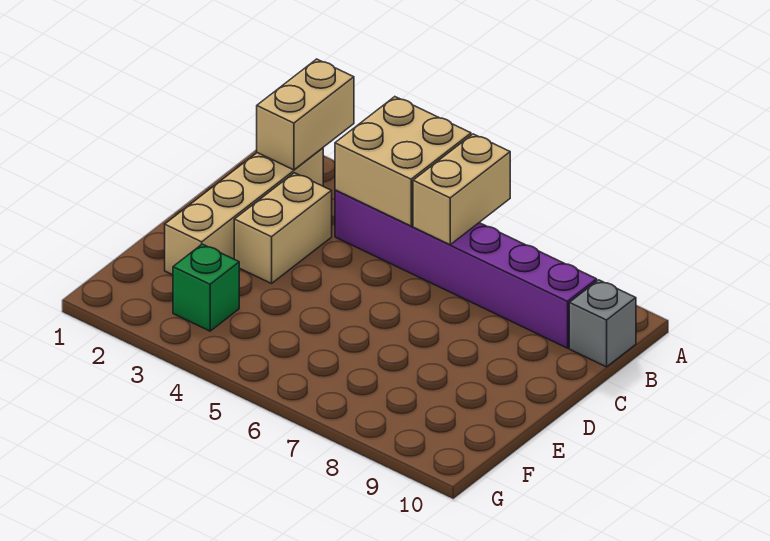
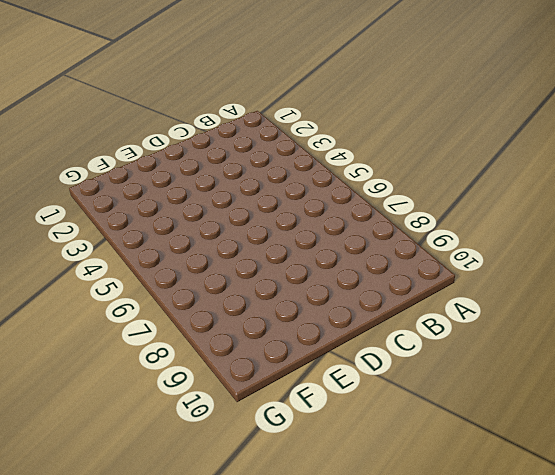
none -> tan 1x4 brick [165,148,323,275]
none -> purple 1x6 brick [335,190,597,348]

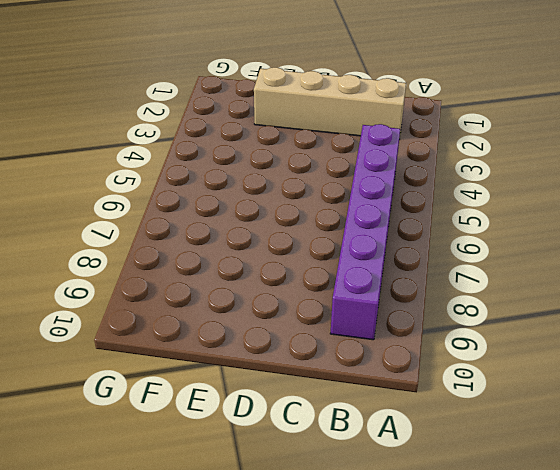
none -> grey 1x1 brick [569,280,636,367]
none -> tan 1x2 brick [234,173,332,284]

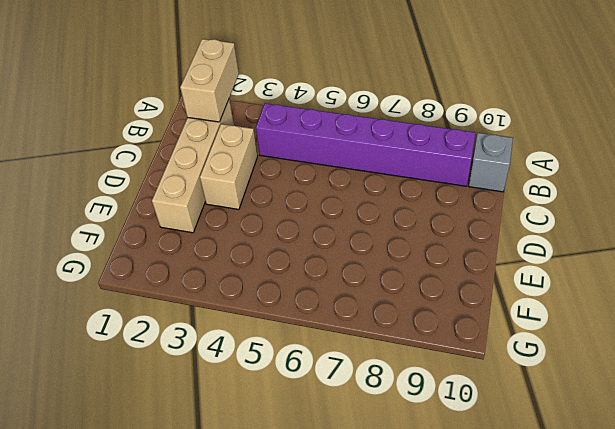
none -> green 1x1 brick [173,244,239,331]
none -> tan 2x2 brick [335,97,471,226]

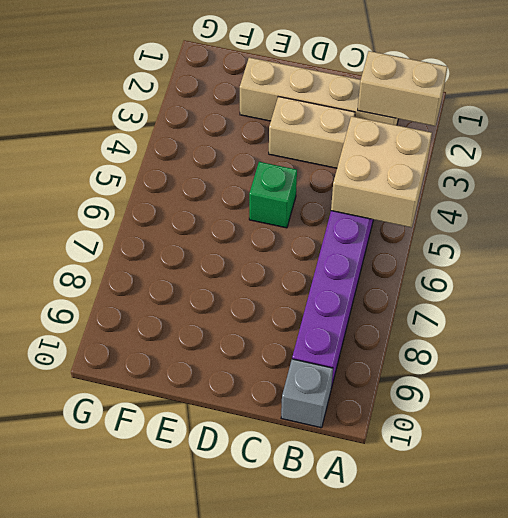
green 1x1 brick [249,162,297,228] -> green 1x1 brick moved to [173,244,239,331]
none -> tan 1x2 brick [413,134,510,245]

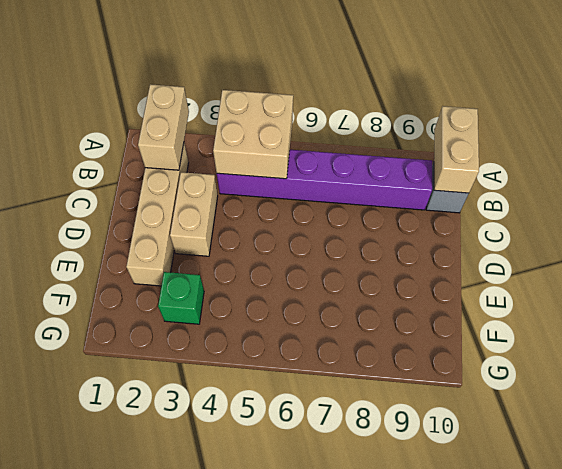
tan 1x2 brick [434,106,479,193] -> tan 1x2 brick moved to [413,134,510,245]

